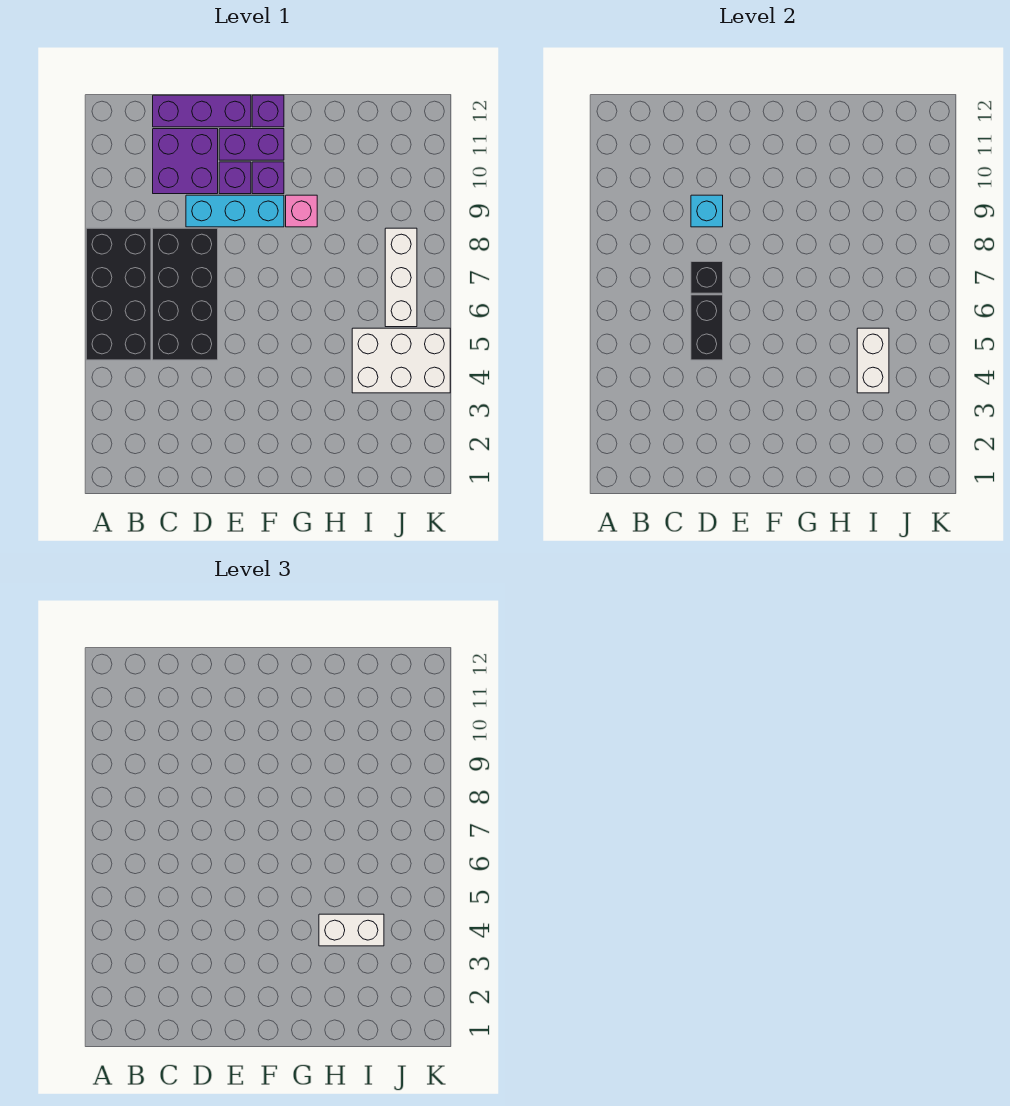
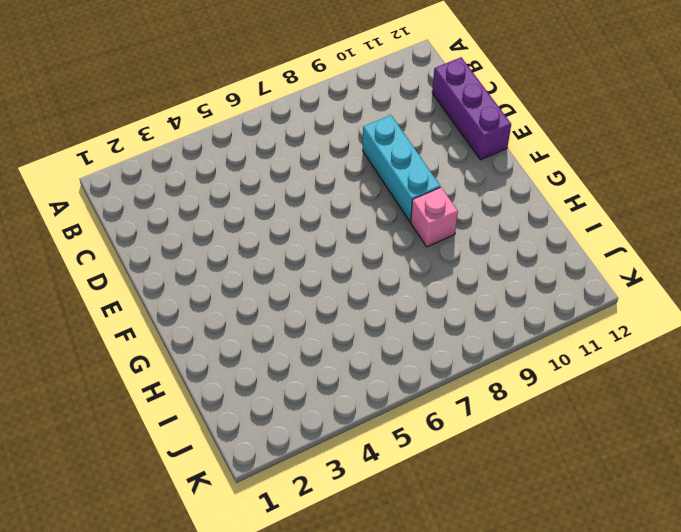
none -> black 2x4 brick [86,228,151,360]
none -> black 2x4 brick [153,228,218,360]
none -> purple 2x2 brick [153,129,218,194]

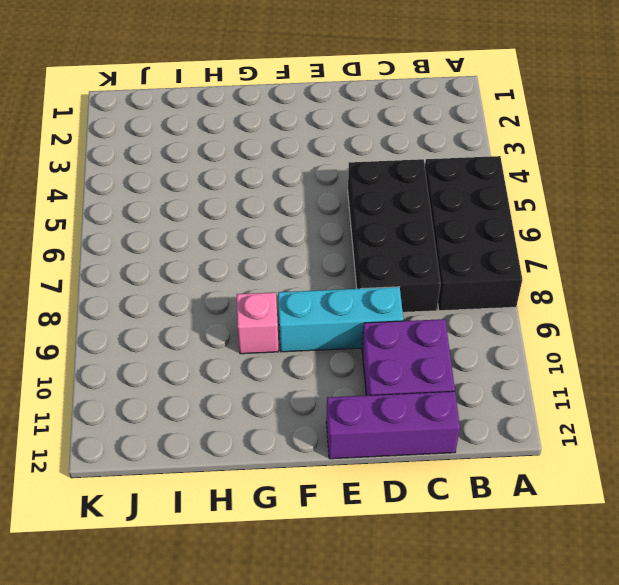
none -> purple 1x1 brick [219,162,251,194]
none -> purple 1x2 brick [219,129,284,160]
none -> purple 1x1 brick [252,162,284,194]

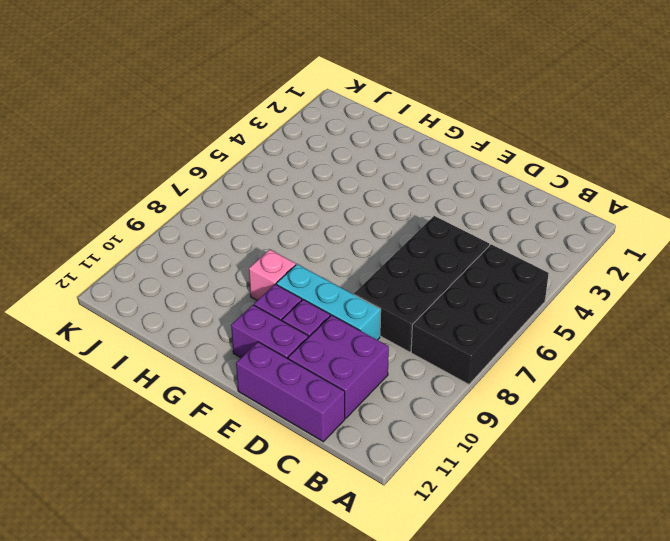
none -> purple 1x1 brick [252,95,284,127]
none -> white 2x3 brick [352,328,450,393]
none -> white 1x3 brick [385,228,417,327]

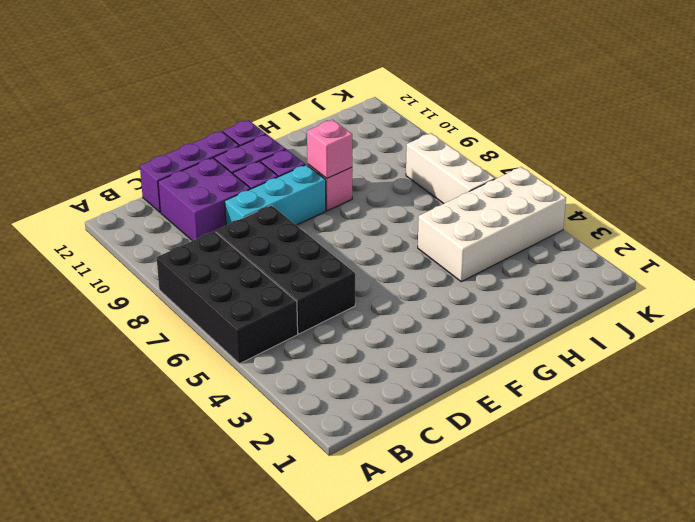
pink 1x1 brick [307,120,352,178] -> none
white 2x4 brick [418,167,566,282] -> white 2x3 brick [352,328,450,393]
none -> black 1x2 brick [691,295,723,360]
none -> black 1x1 brick [691,262,723,293]
none -> cyan 1x1 brick [691,195,723,227]

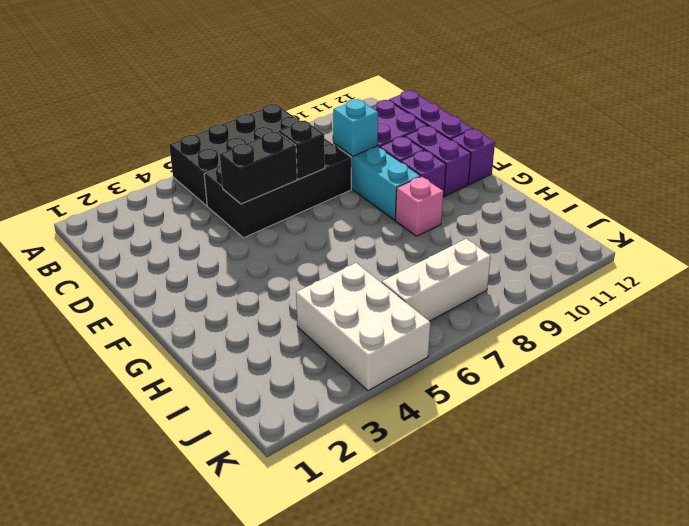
none -> white 1x2 brick [857,328,889,393]
none -> white 1x2 brick [319,914,384,946]

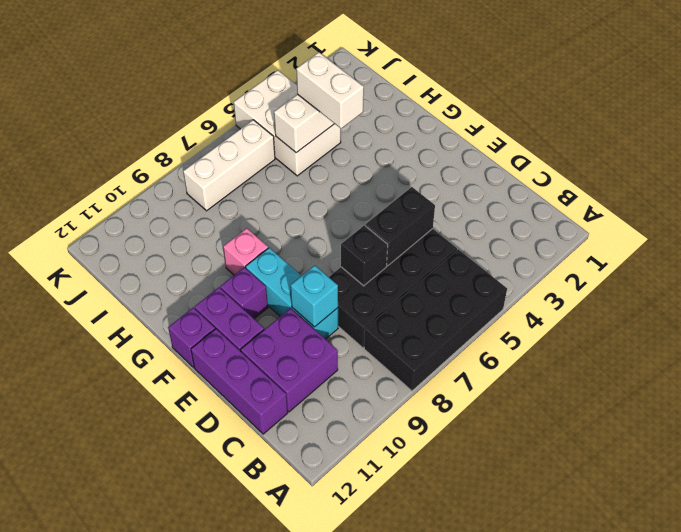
none -> purple 1x1 brick [219,162,251,194]

